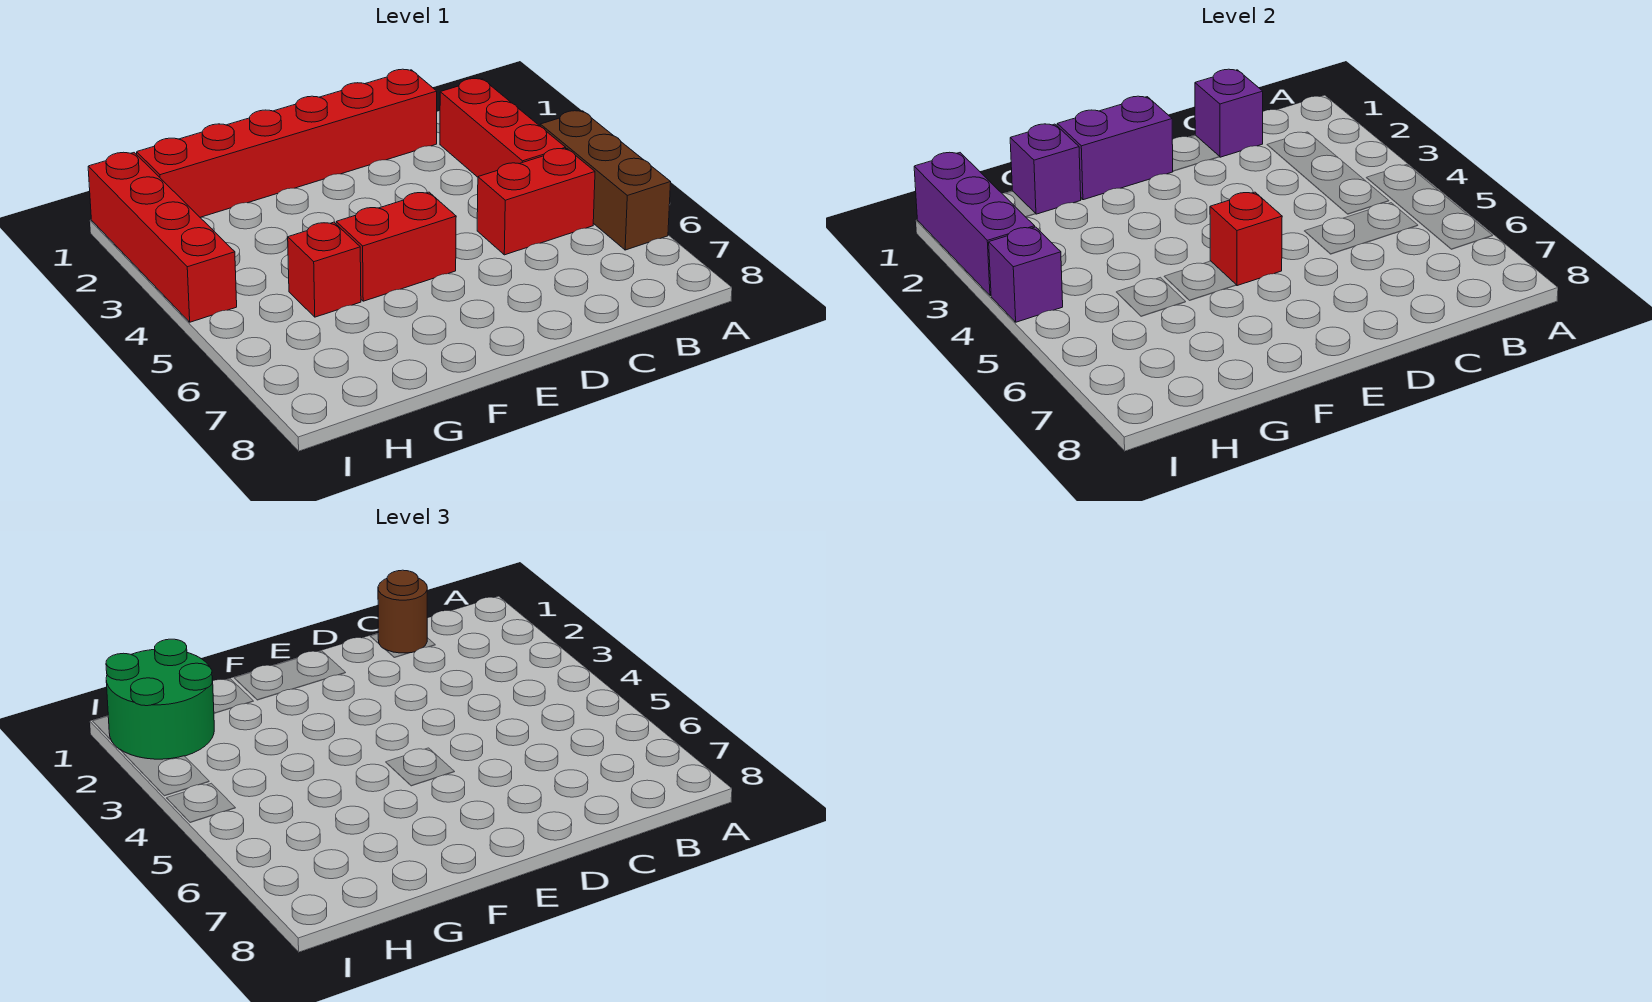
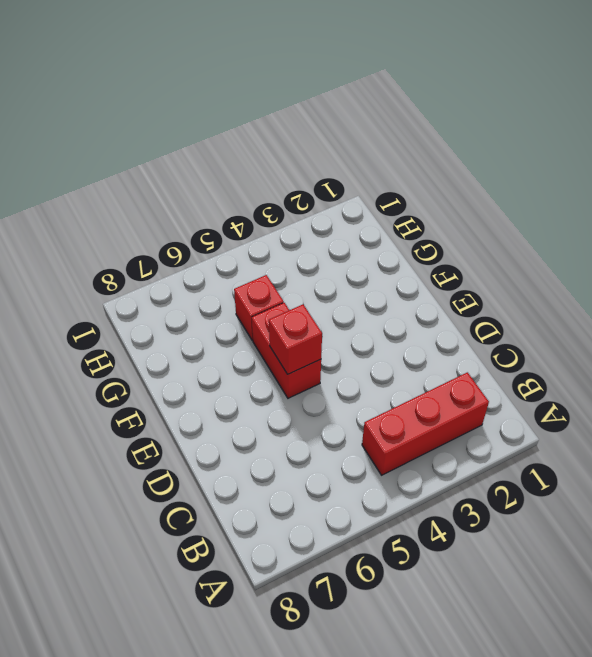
none -> brown 1x3 brick [540,111,671,250]
none -> red 1x2 brick [477,149,595,255]
none -> red 1x6 brick [137,69,437,217]

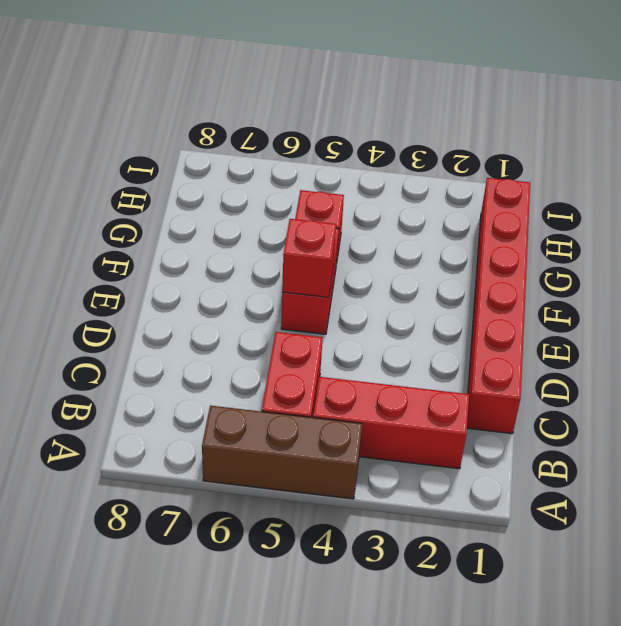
none -> red 1x4 brick [88,152,237,322]
none -> purple 1x1 brick [1195,69,1263,157]
none -> purple 1x2 brick [1057,96,1173,200]

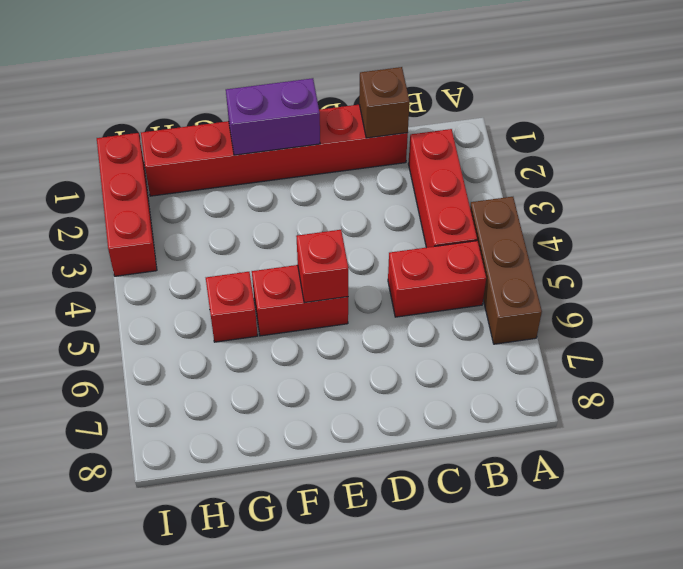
brown 1x1 brick [359,67,410,138] -> purple 1x1 brick [1195,69,1263,157]
red 1x3 brick [97,133,157,276] -> red 1x4 brick [88,152,237,322]
none -> purple 1x1 brick [1010,124,1081,214]
none -> purple 1x3 brick [914,152,1035,296]
none -> purple 1x1 brick [989,227,1063,322]

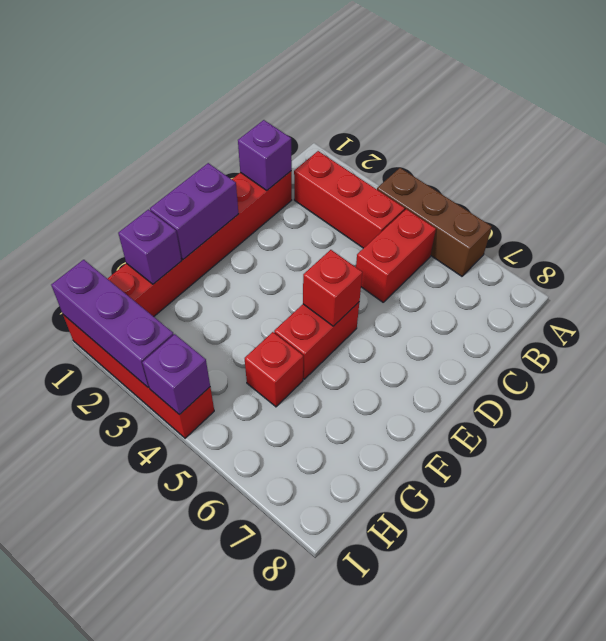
none -> brown 1x1 round brick [378,570,427,653]
none -> green 2x2 round brick [106,639,214,759]

